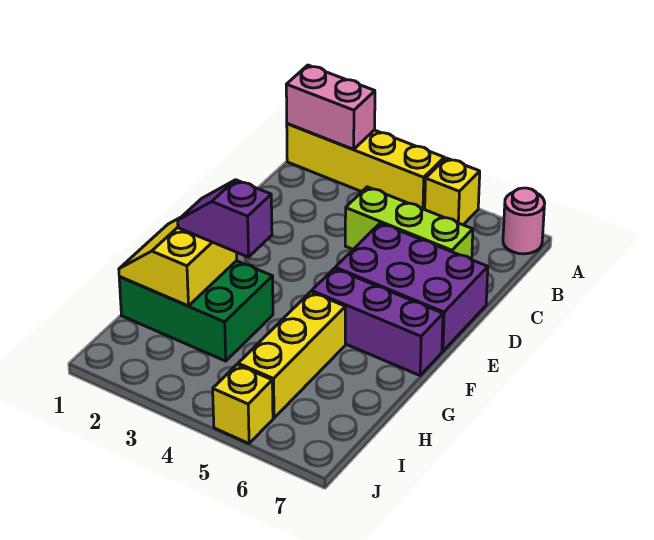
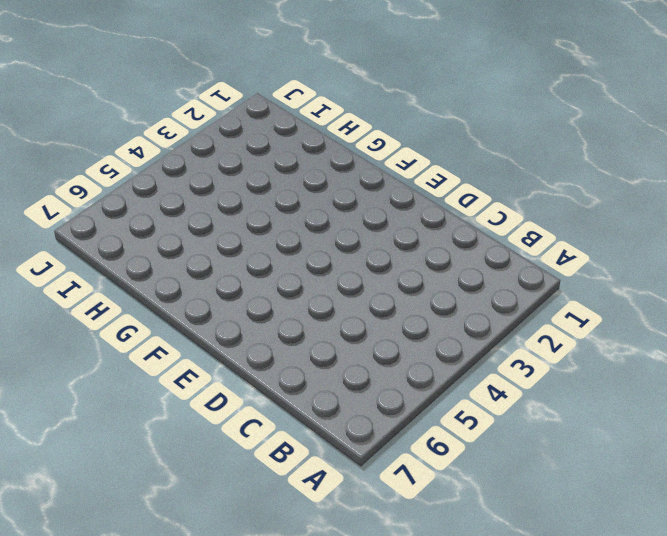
none -> yellow 1x4 brick [287,124,444,209]
none -> yellow 1x1 brick [425,158,480,225]
none -> pink 1x1 round brick [503,188,545,254]

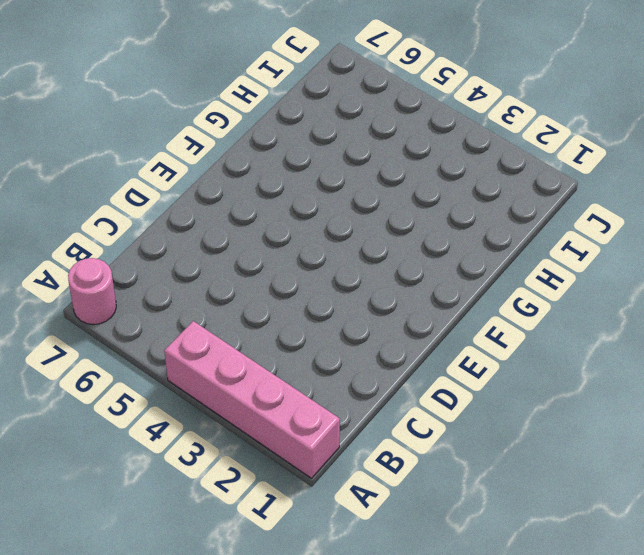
pink 1x4 brick [164,321,340,478] -> yellow 1x4 brick [287,124,444,209]
none -> yellow 1x1 brick [425,158,480,225]
none -> lime 1x3 brick [345,187,473,260]
none -> purple 2x3 brick [335,223,488,351]

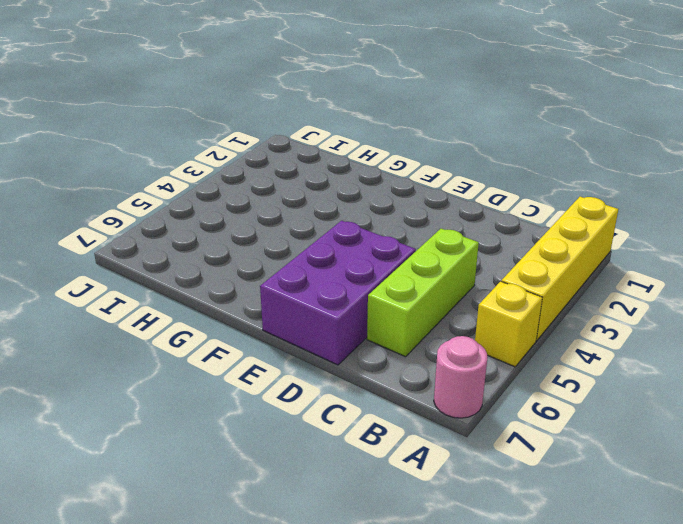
none -> purple 1x3 brick [312,269,443,375]
none -> green 2x3 brick [119,261,273,361]
none -> yellow 1x3 brick [238,292,345,418]

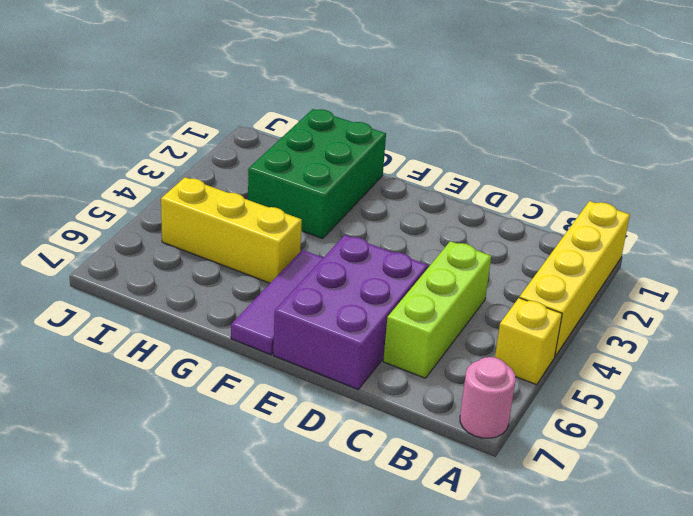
purple 1x3 tile [231,250,323,355] -> purple 1x3 brick [312,269,443,375]
none -> yellow 1x1 brick [213,365,273,443]
none -> pink 1x2 brick [286,65,375,149]
none -> yellow 2x2 slope [119,218,237,306]

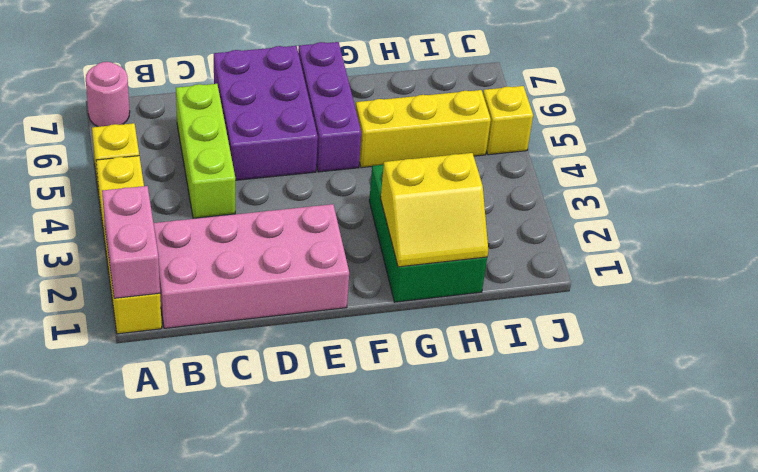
pink 2x4 brick [153,204,349,328] -> none
none -> purple 1x2 slope [178,180,272,257]

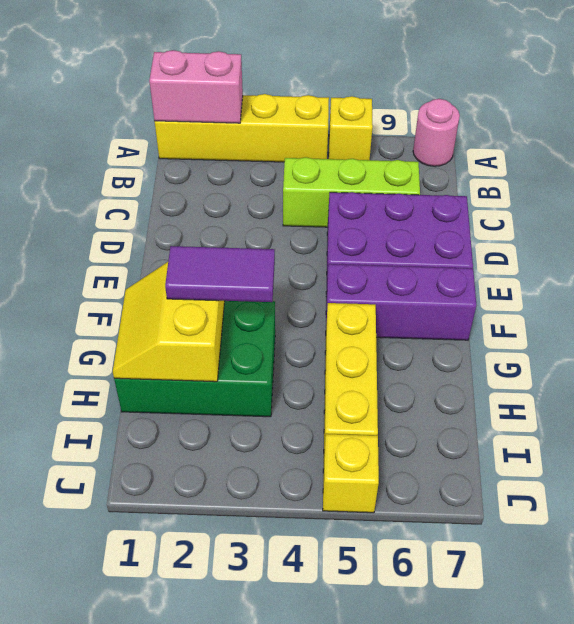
purple 1x2 tile [165,246,275,302] -> purple 1x2 slope [178,180,272,257]

